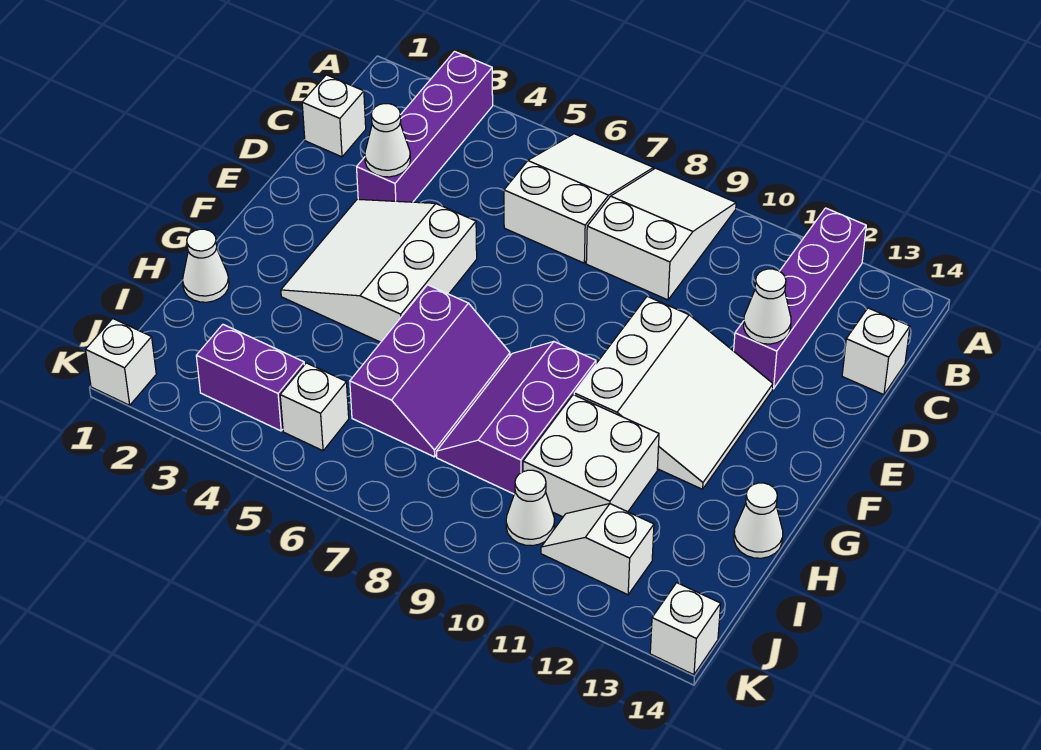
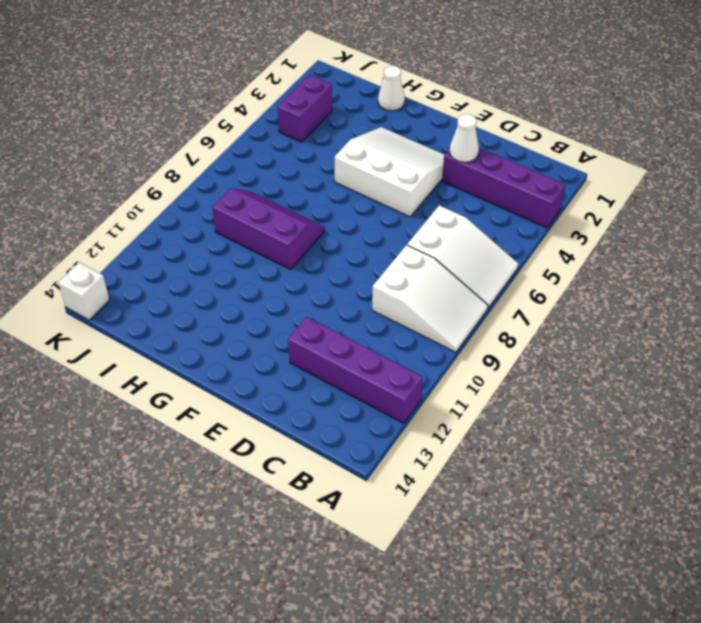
none -> white 1x1 brick [302,75,366,157]
none -> white 1x1 brick [842,308,910,395]
none -> white 3x3 slope [574,296,773,489]

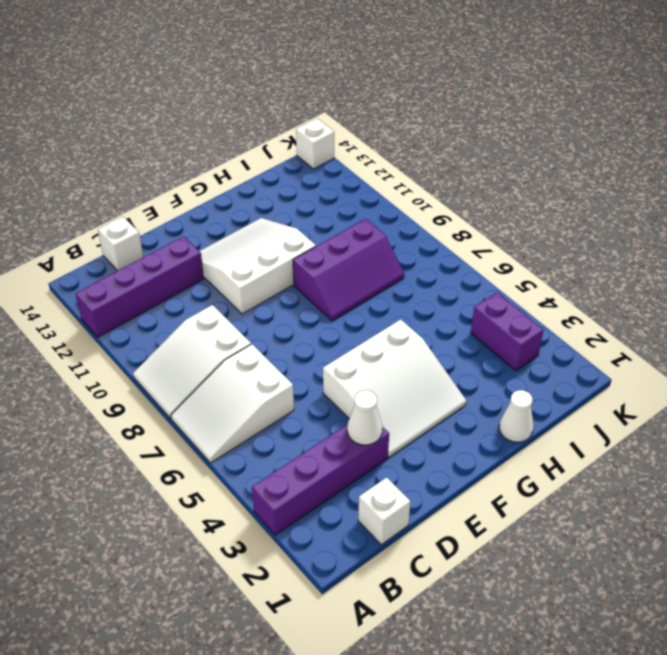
none -> purple 2x3 slope [350,285,510,457]
none -> white 2x2 brick [523,395,659,517]
none -> white 1x1 cone [734,483,783,558]

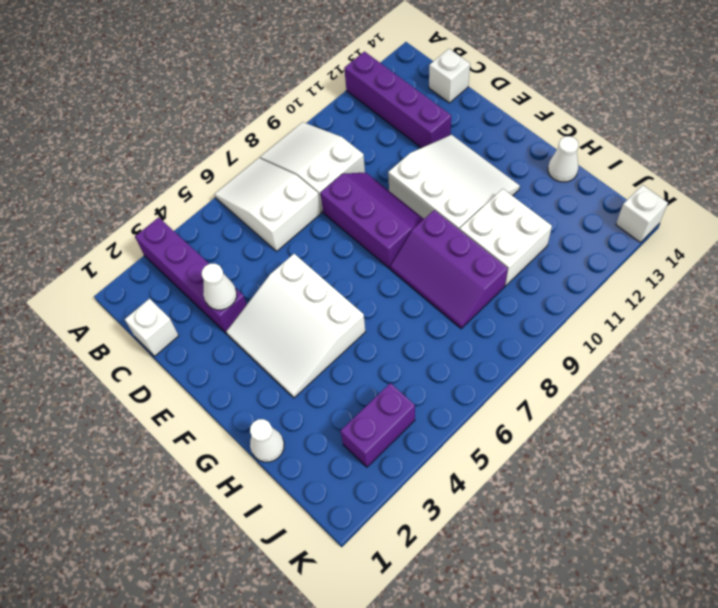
purple 2x3 slope [320,173,424,268] -> purple 2x3 slope moved to [350,285,510,457]
none -> white 1x1 brick [280,363,349,451]
none -> white 1x1 cone [506,470,554,546]
none -> white 1x2 slope [541,504,654,595]

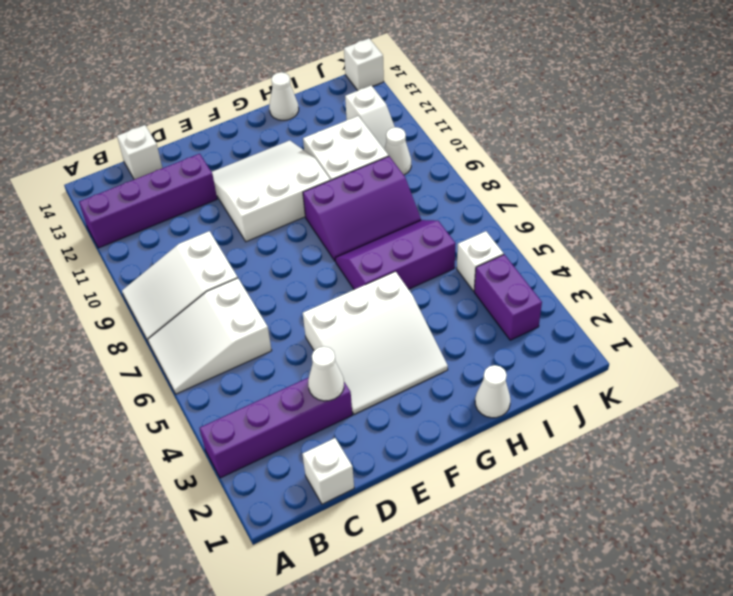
none -> white 1x1 brick [86,319,156,405]
none -> white 1x1 cone [744,269,791,344]

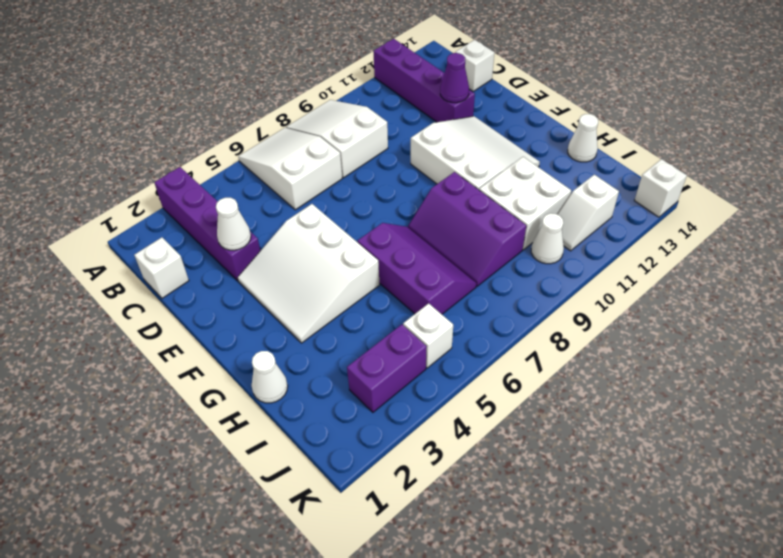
purple 1x1 cone [440,53,469,103] -> white 1x1 cone [744,269,791,344]
none -> white 1x1 brick [86,319,156,405]

